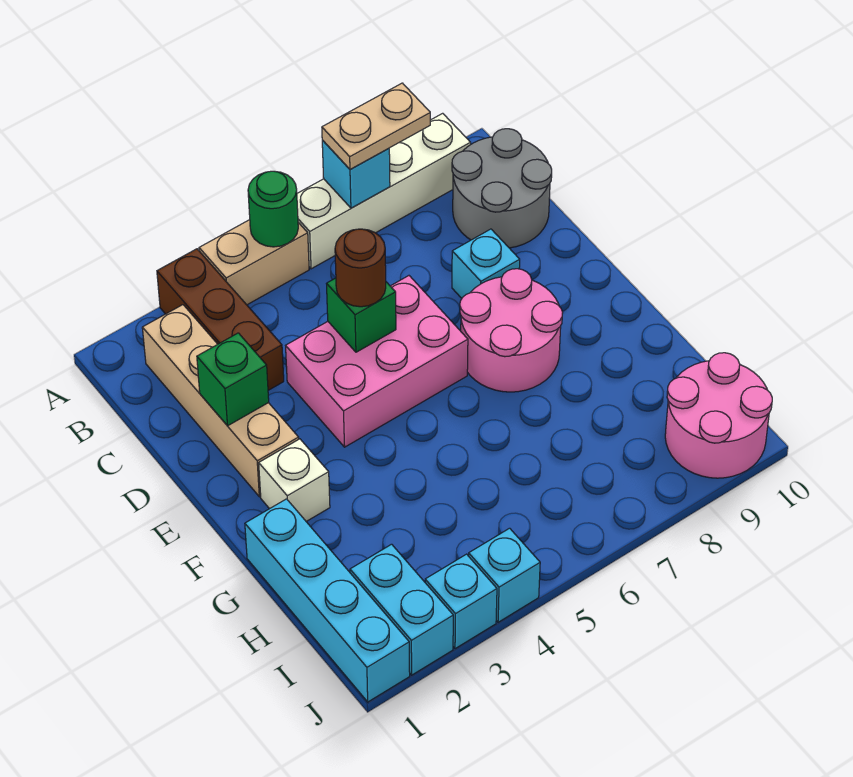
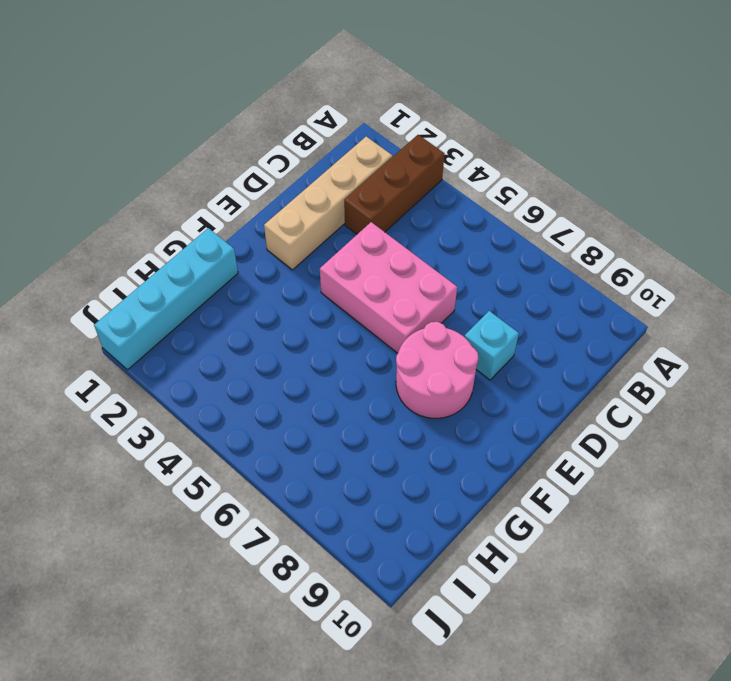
none -> tan 1x2 brick [199,220,309,305]
none -> white 1x4 brick [297,113,471,269]
none -> grey 2x2 round brick [452,129,552,248]

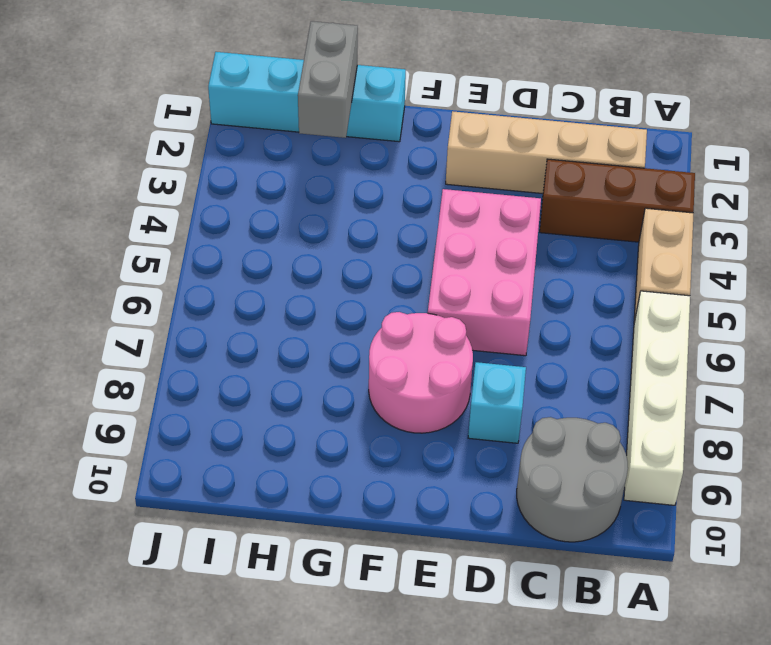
grey 1x2 brick [298,21,358,138] -> none
none -> white 1x1 brick [259,439,330,521]
none -> cyan 1x2 brick [350,544,453,675]
none -> pink 2x2 round brick [665,353,772,478]

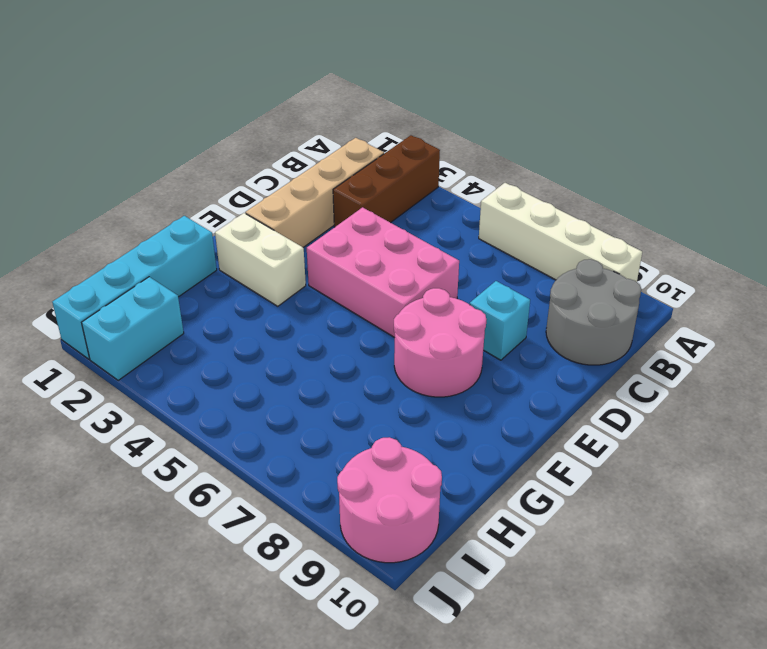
white 1x2 brick [215,213,306,306] -> white 1x1 brick [259,439,330,521]
none -> tan 1x2 brick [199,220,309,305]
none -> cyan 1x1 brick [425,554,497,649]
none -> cyan 1x1 brick [469,528,540,622]

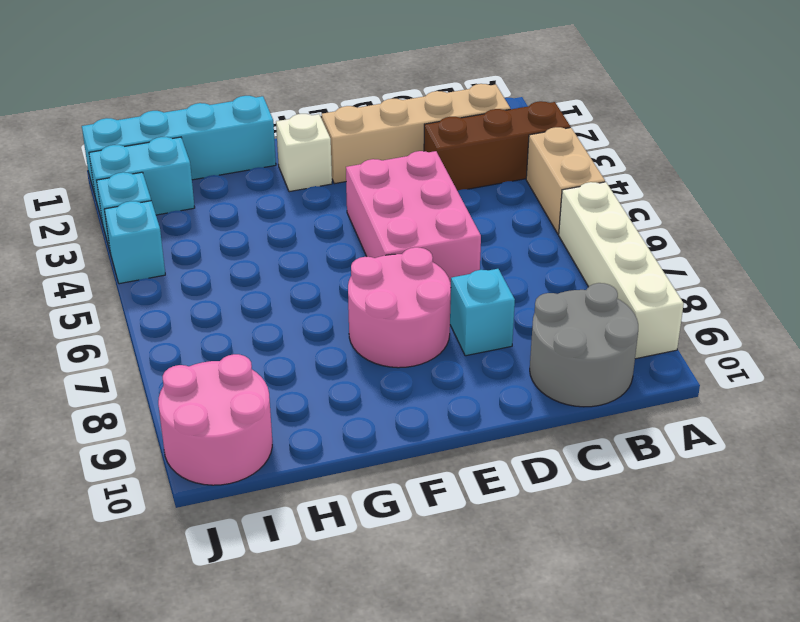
none -> green 1x1 round brick [248,171,298,247]
none -> cyan 1x1 brick [322,140,390,208]
none -> green 1x1 brick [197,333,269,426]

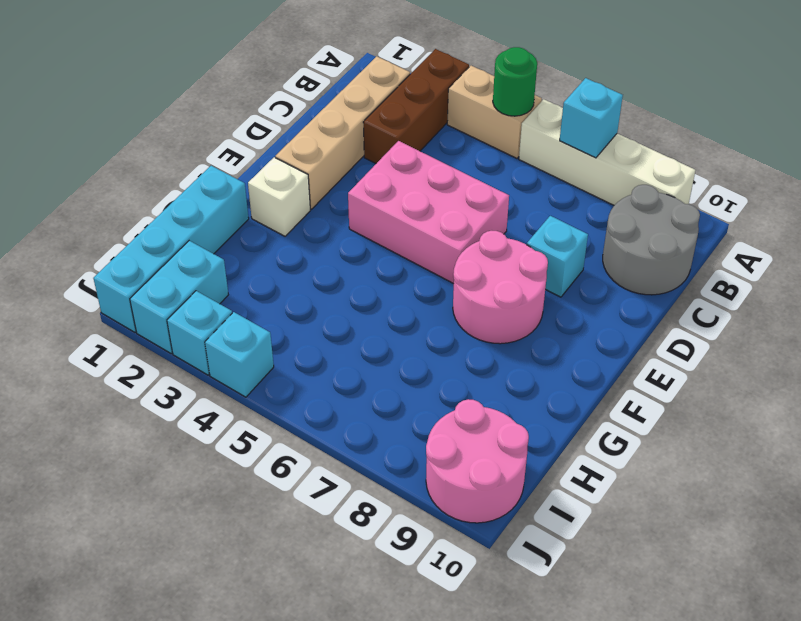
none -> green 1x1 brick [197,333,269,426]
none -> green 1x1 brick [327,278,396,352]
none -> tan 1x2 plate [322,83,430,170]

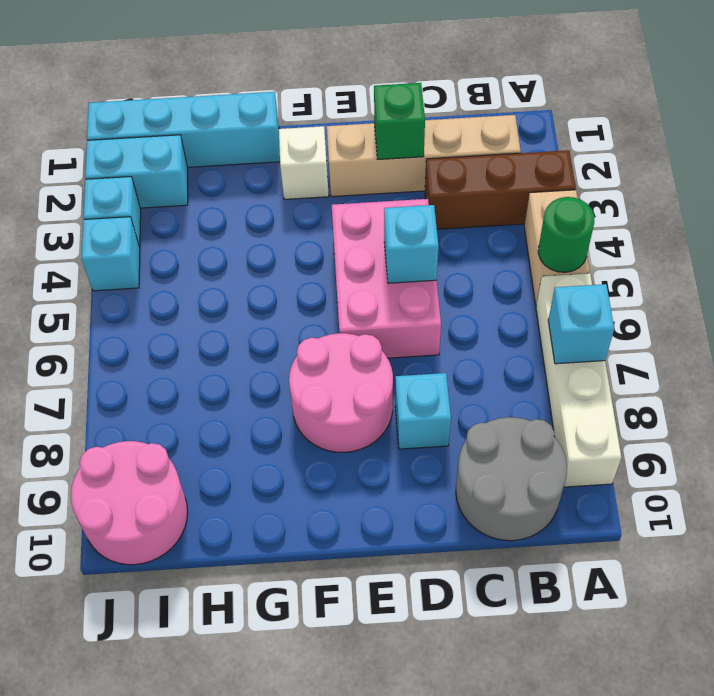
cyan 1x1 brick [384,205,439,283] -> green 1x1 brick [327,278,396,352]
none -> tan 1x2 plate [322,83,430,170]
none -> brown 1x1 round brick [335,229,386,307]

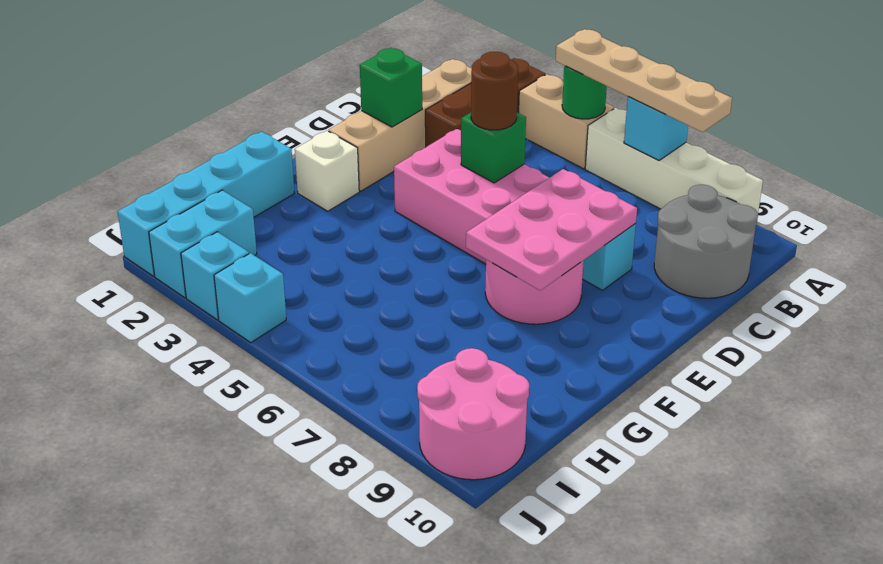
tan 1x4 plate [556,29,732,132] -> tan 1x2 plate [322,83,430,170]
pink 2x3 plate [466,169,637,290] -> none

